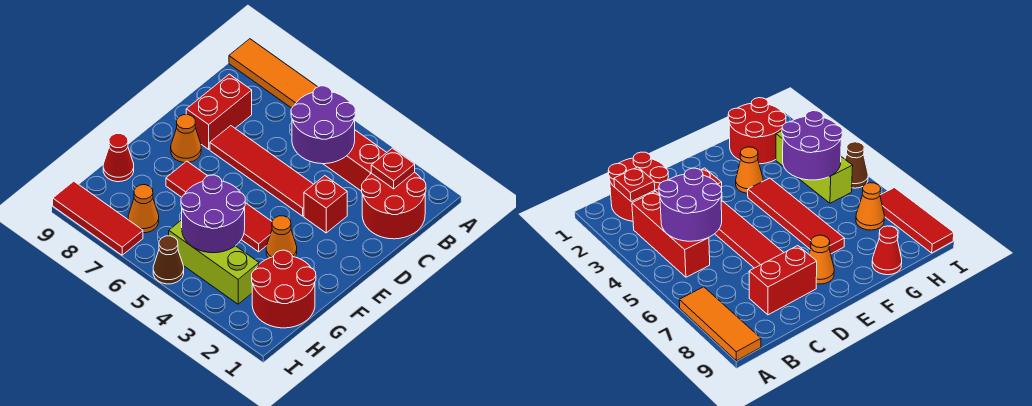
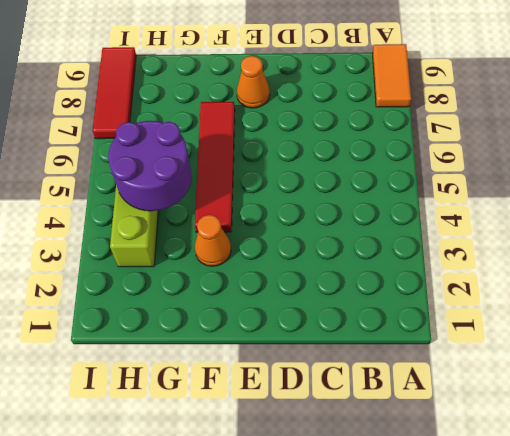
orange 1x2 tile [372,44,411,107] -> orange 1x3 tile [229,39,317,108]
none -> red 2x2 round brick [362,172,426,239]
none -> red 1x3 brick [324,130,387,191]
none -> red 1x2 brick [186,74,252,149]

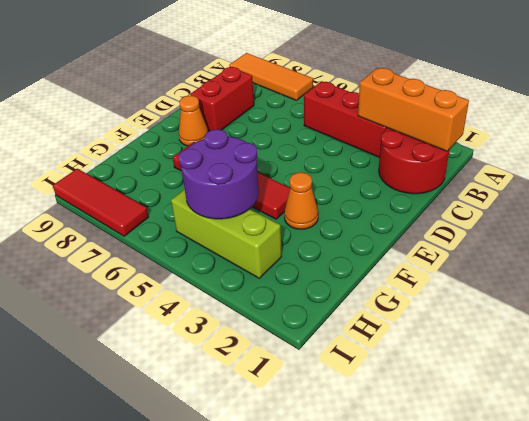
orange 1x3 brick [358,68,469,151] -> red 1x1 plate [371,148,415,189]
none -> red 1x1 brick [304,176,347,233]
none -> red 1x4 tile [210,126,314,216]
none -> red 2x2 round brick [252,250,316,328]

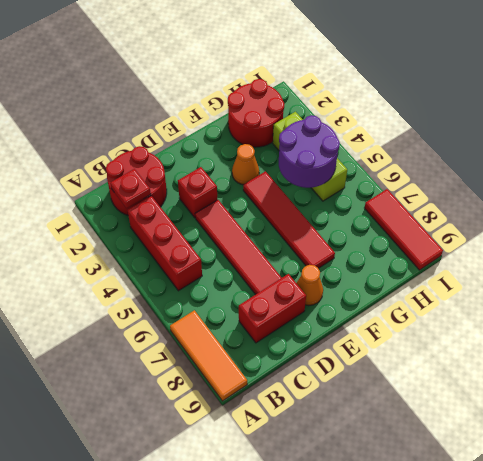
none -> red 1x1 cone [103,134,134,182]
none -> orange 1x1 cone [128,185,159,233]
none -> brown 1x1 cone [153,236,184,284]

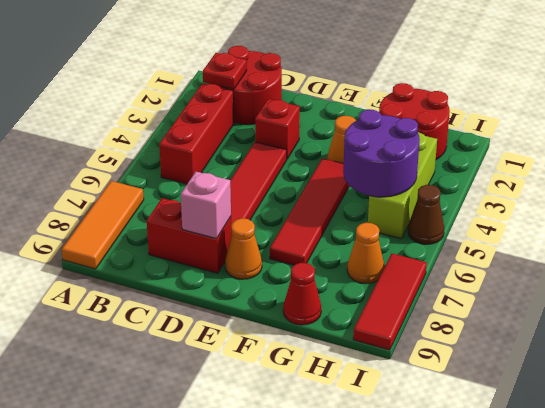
pink 1x1 brick [181,172,231,238] -> none
none -> purple 2x2 round brick [291,86,355,164]

